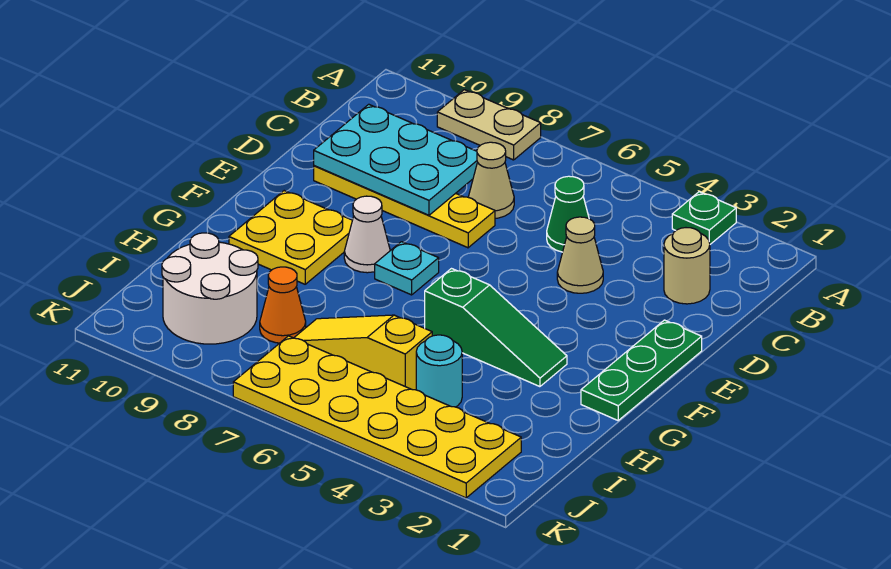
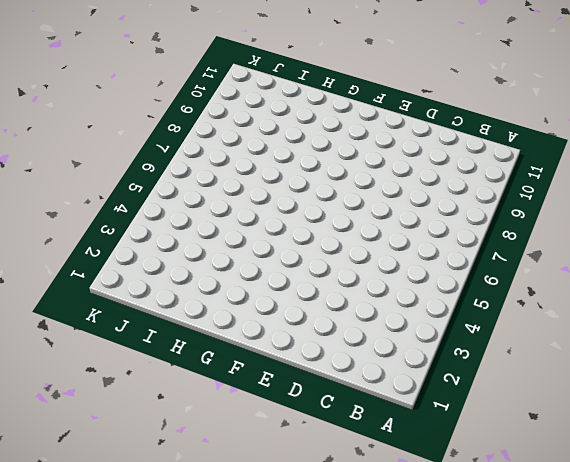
none -> green 1x1 plate [672,192,736,244]
none -> tan 1x2 plate [437,90,541,160]
none -> tan 1x1 round brick [664,228,710,304]

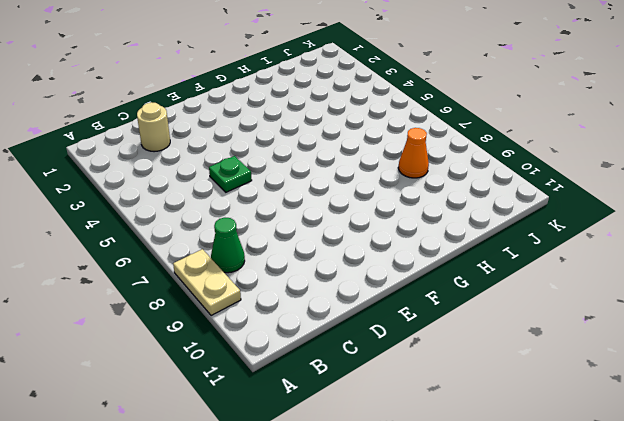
green 1x1 cone [211,218,245,273] -> green 1x1 cone moved to [547,176,589,252]
green 1x1 plate [209,156,252,192] -> green 1x1 plate moved to [672,192,736,244]
none -> tan 1x1 cone [468,142,514,218]
none -> tan 1x1 cone [557,217,603,293]
none -> yellow 1x4 plate [314,166,495,248]

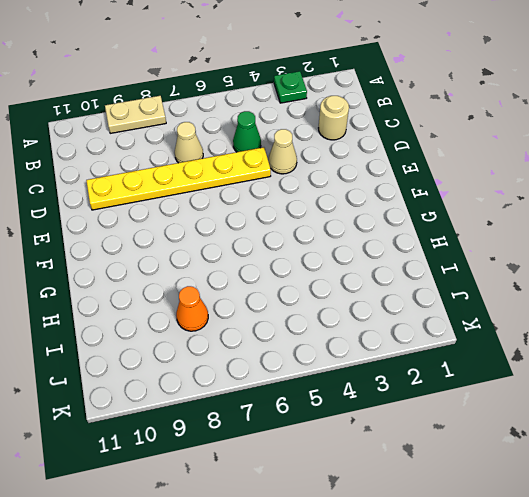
yellow 1x6 plate [86,147,271,210] -> yellow 1x4 plate [314,166,495,248]
none -> green 1x3 plate [581,320,702,420]
none -> cyan 1x1 plate [375,242,439,295]
none -> white 1x1 cone [344,196,390,273]

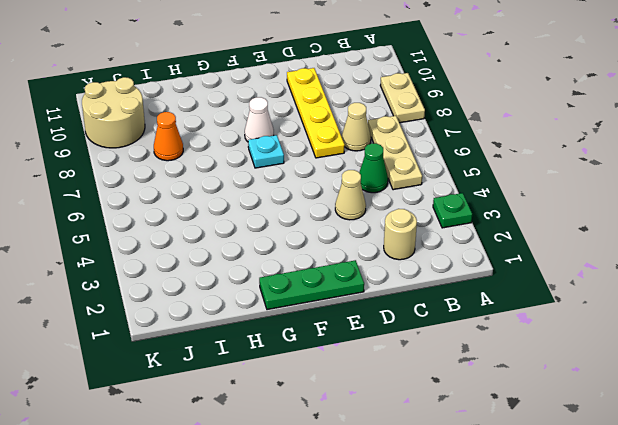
tan 1x3 plate [368,116,422,190] -> none
tan 2x2 round brick [82,77,145,148] -> white 2x2 round brick [162,233,258,344]
none -> yellow 2x2 plate [229,191,352,284]
none -> green 1x3 slope [425,269,567,387]
none -> cyan 1x1 round brick [416,335,462,407]

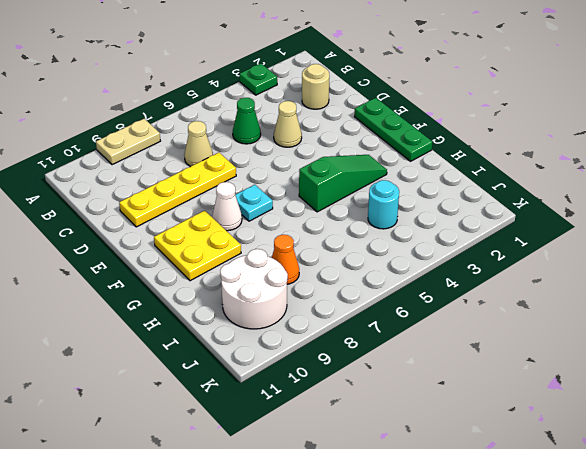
none -> yellow 1x3 slope [294,315,432,390]
none -> yellow 2x6 plate [233,336,521,498]
none -> cyan 2x3 plate [314,104,477,215]

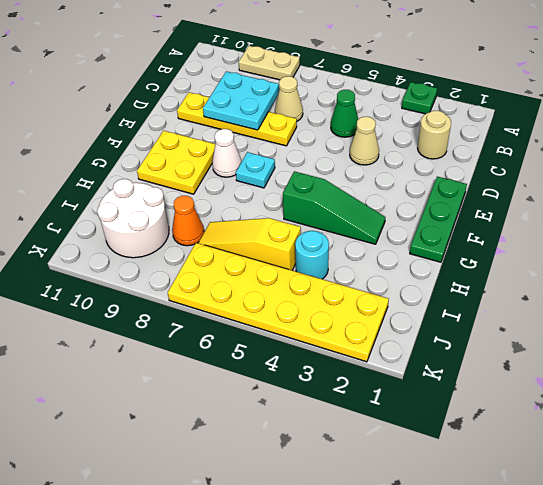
cyan 2x2 plate [203,72,279,130] -> cyan 2x3 plate [314,104,477,215]

